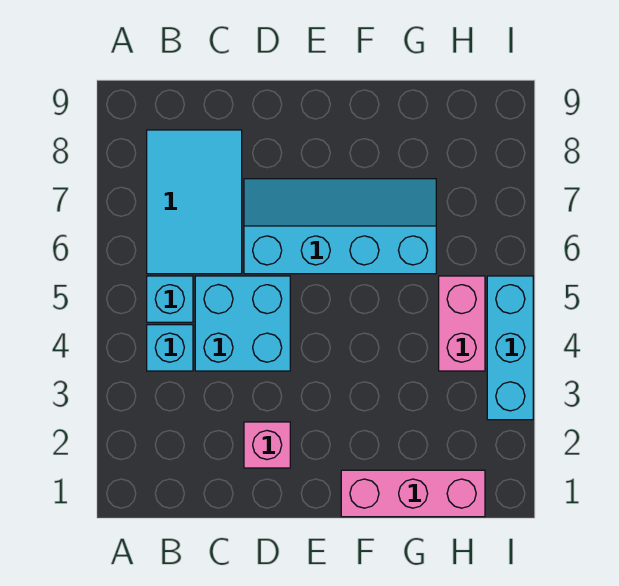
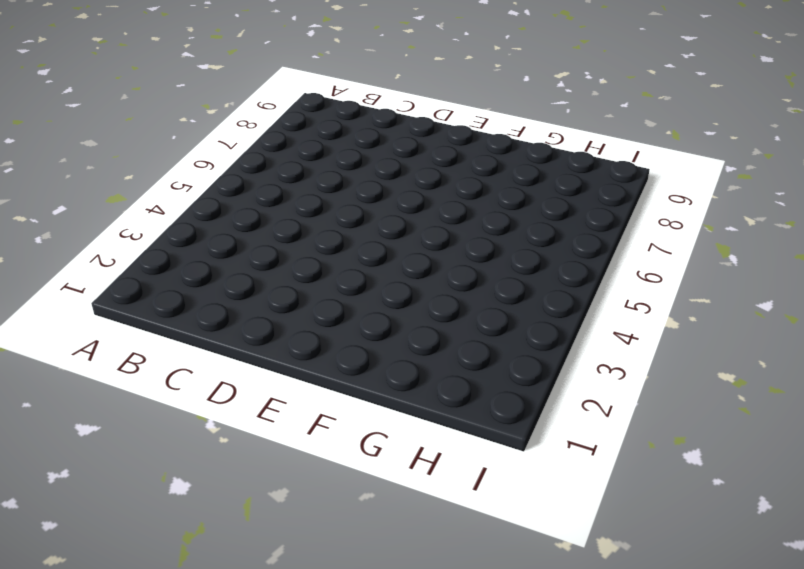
none -> cyan 1x1 brick [147,325,193,371]
none -> cyan 1x1 brick [147,276,193,322]

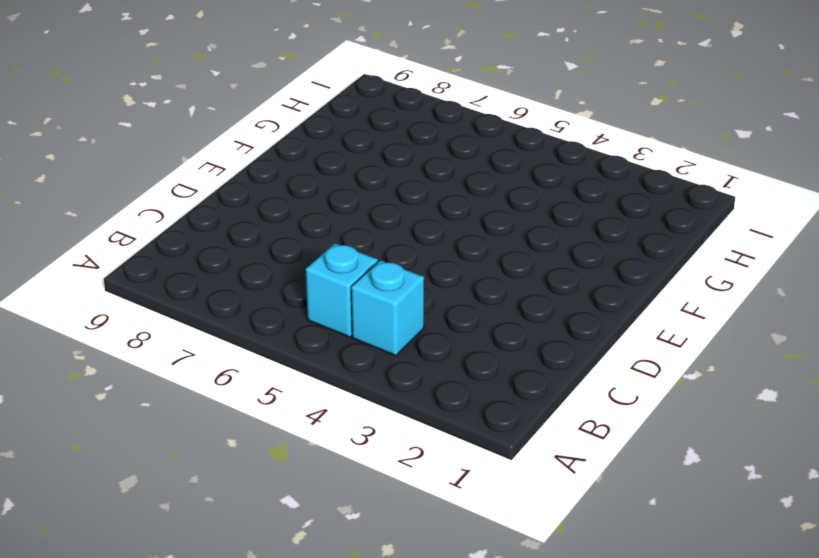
none -> cyan 2x3 tile [147,130,242,274]
none -> cyan 2x2 brick [195,276,290,371]

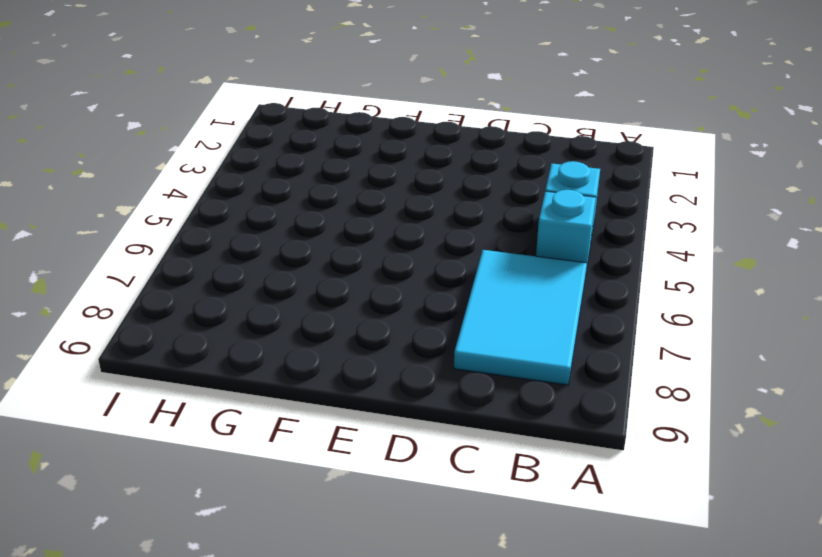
none -> cyan 2x2 brick [195,276,290,371]
none -> pink 1x1 brick [244,422,290,468]

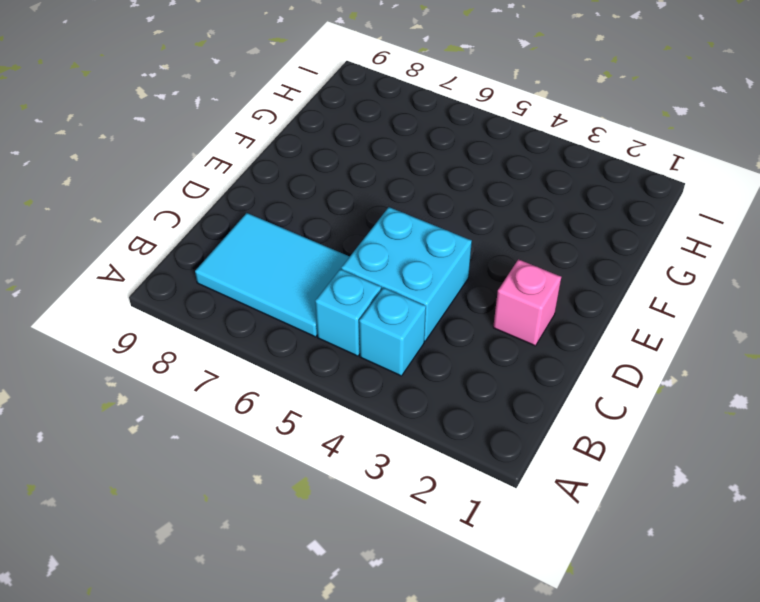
none -> cyan 2x4 slope [244,179,436,274]
none -> pink 1x3 brick [341,470,485,517]

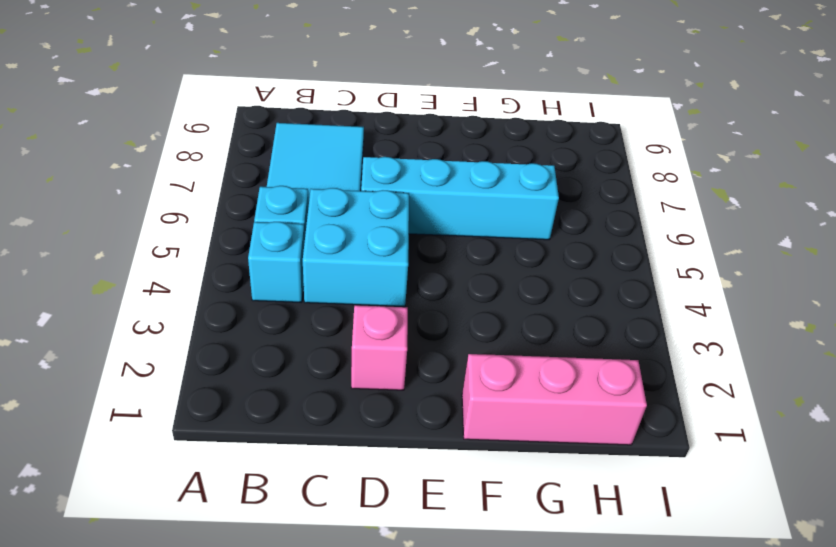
none -> pink 1x2 brick [439,276,485,371]
none -> cyan 1x3 brick [487,276,533,420]

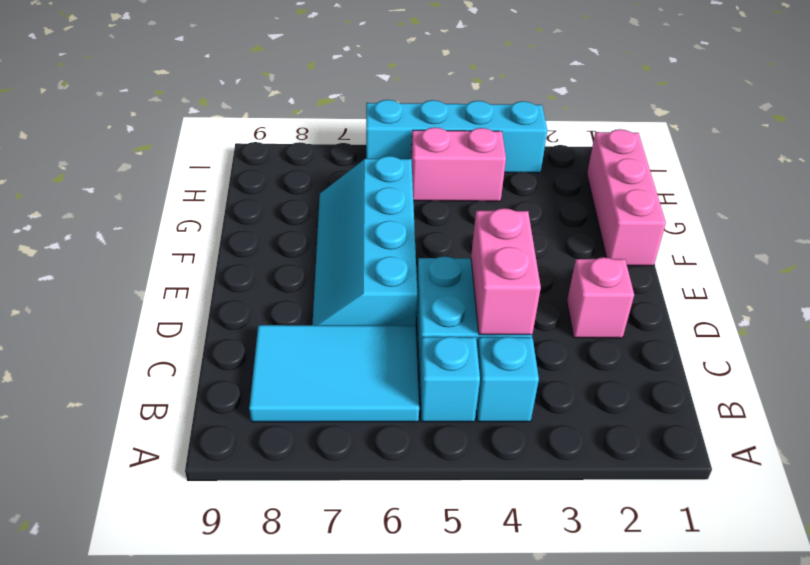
pink 1x2 brick [471,208,541,335] -> none
cyan 1x4 brick [366,100,547,173] -> cyan 1x3 brick [487,276,533,420]

